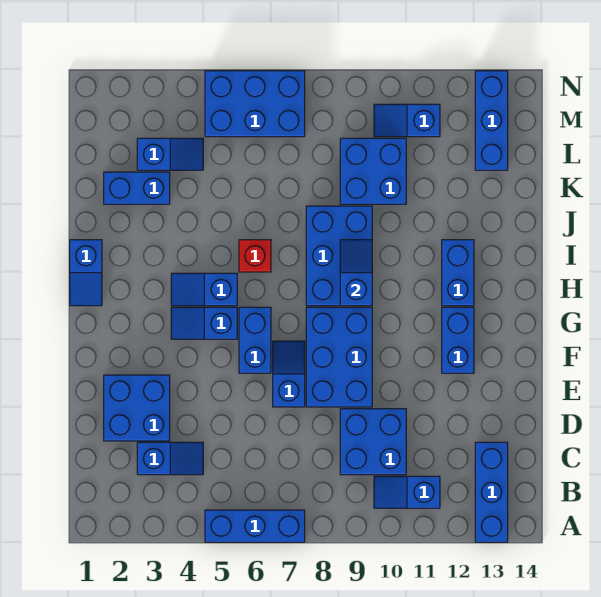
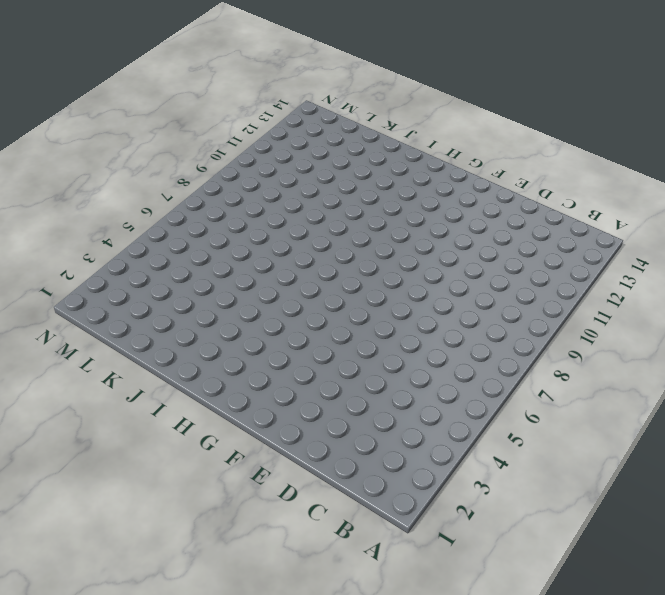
none -> blue 1x3 brick [205,510,305,542]
none -> blue 1x3 brick [475,442,508,542]
none -> blue 1x2 slope [374,476,440,508]

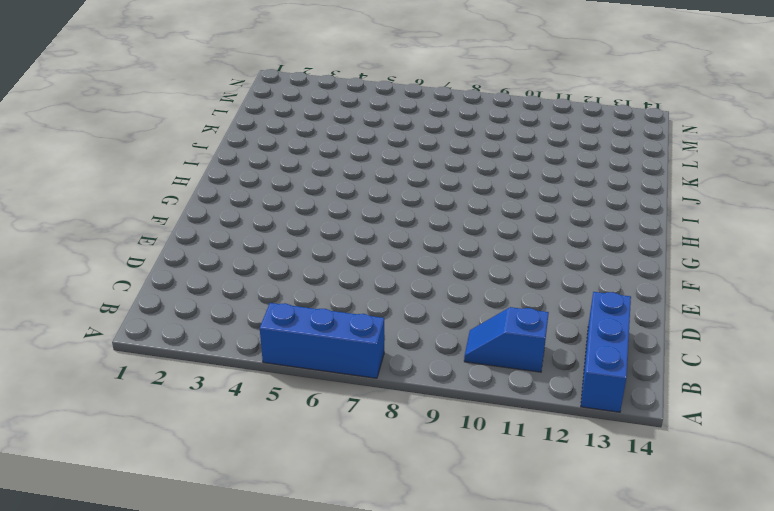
none -> blue 1x2 slope [137,442,203,475]
none -> blue 2x2 brick [340,409,406,475]
none -> blue 2x2 brick [104,375,170,441]

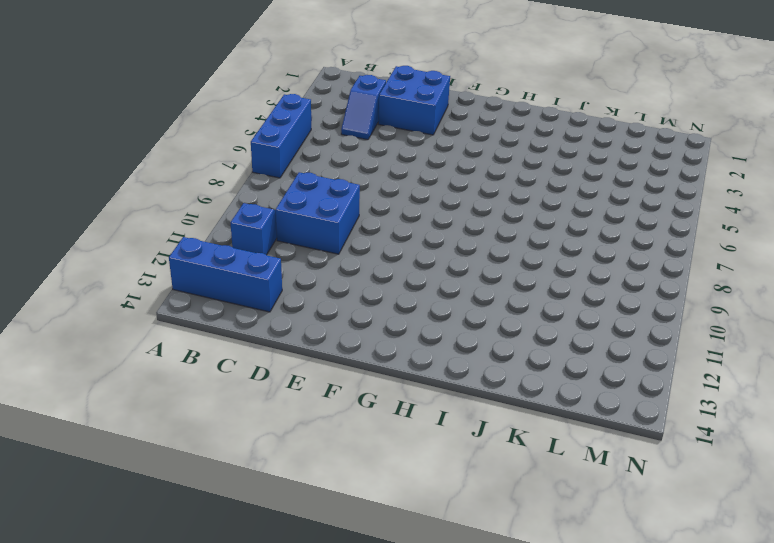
none -> blue 1x2 slope [273,341,305,407]
none -> blue 2x3 brick [306,307,372,407]
none -> blue 1x2 brick [239,307,271,373]

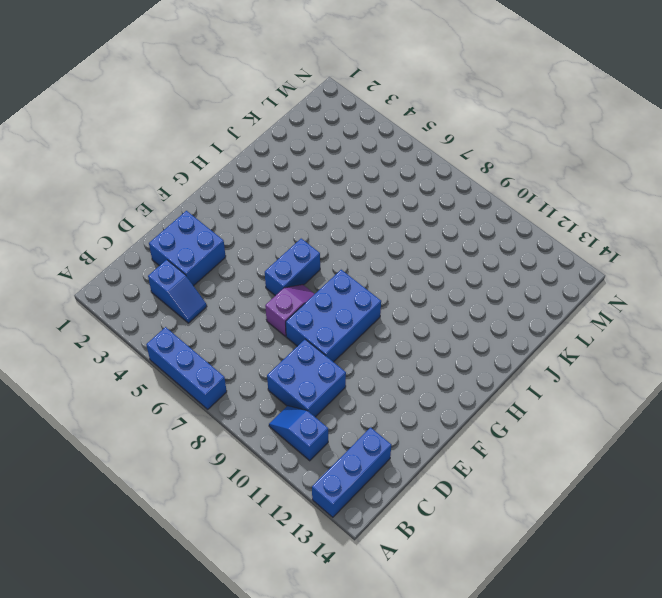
purple 1x2 slope [265,285,314,336] -> blue 1x2 slope [273,341,305,407]
none -> blue 1x2 brick [442,307,474,373]
none -> blue 1x2 slope [171,307,237,339]
none -> blue 1x2 slope [70,240,102,306]

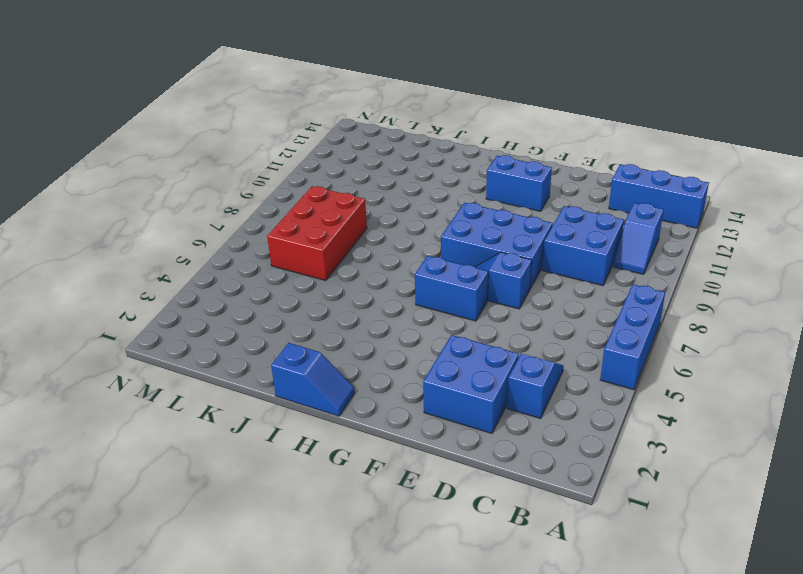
red 2x3 brick [267,186,367,281] -> none
none -> blue 1x2 slope [171,307,237,339]
none -> blue 1x2 slope [171,273,237,306]
none -> blue 2x3 brick [306,206,372,306]

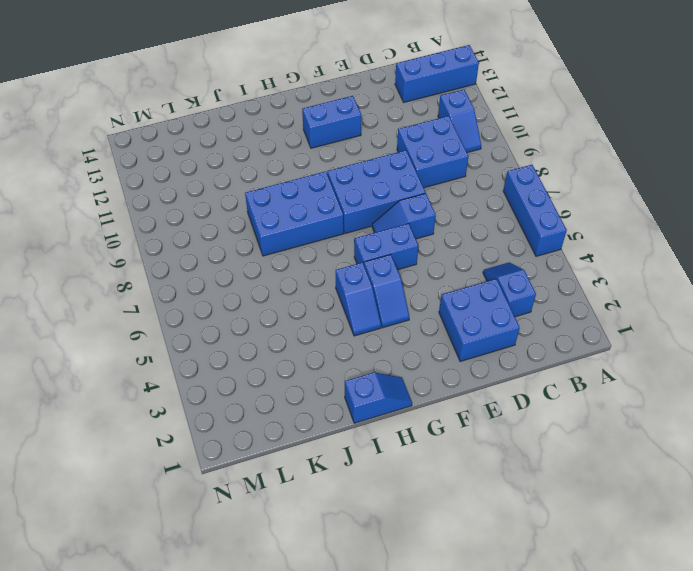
none -> blue 1x2 brick [442,240,474,306]
none -> red 1x1 brick [239,240,271,272]
none -> blue 1x2 brick [104,172,170,204]

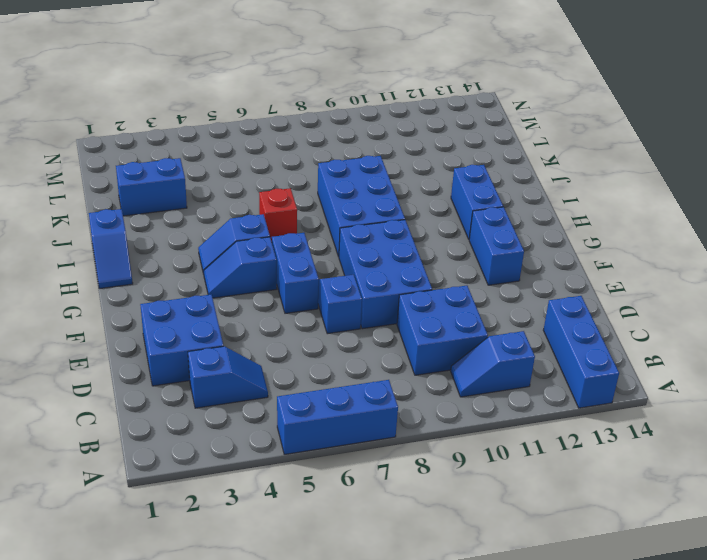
none -> blue 2x2 brick [340,138,406,204]
none -> blue 1x2 slope [137,138,203,170]
none -> blue 1x3 brick [475,71,508,170]

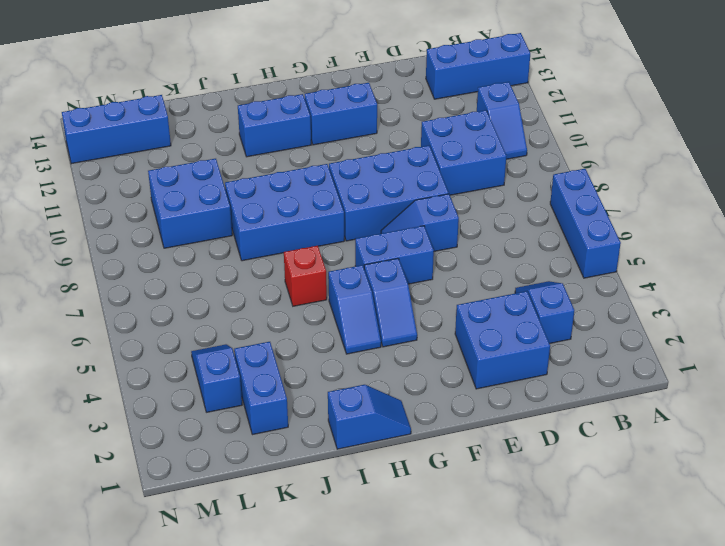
none -> blue 2x3 brick [205,71,305,137]
none -> blue 1x2 slope [374,104,440,137]
none -> blue 1x2 slope [340,240,372,306]

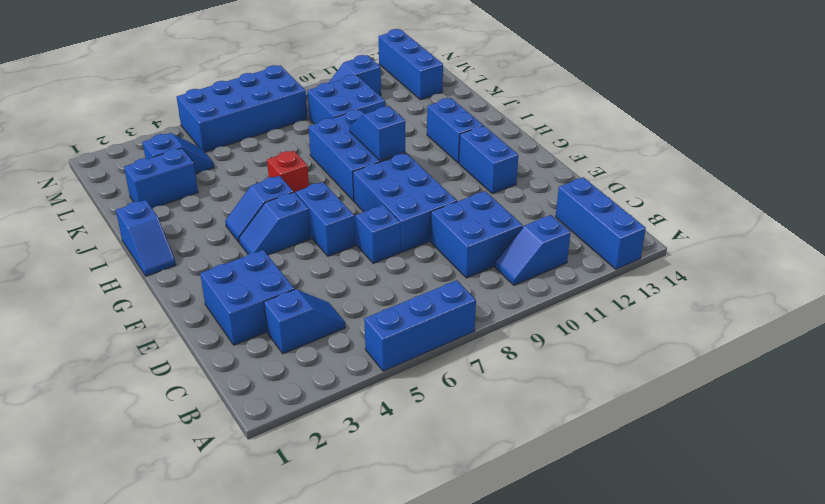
blue 2x4 brick [177,65,308,152] -> blue 2x3 brick [205,71,305,137]

